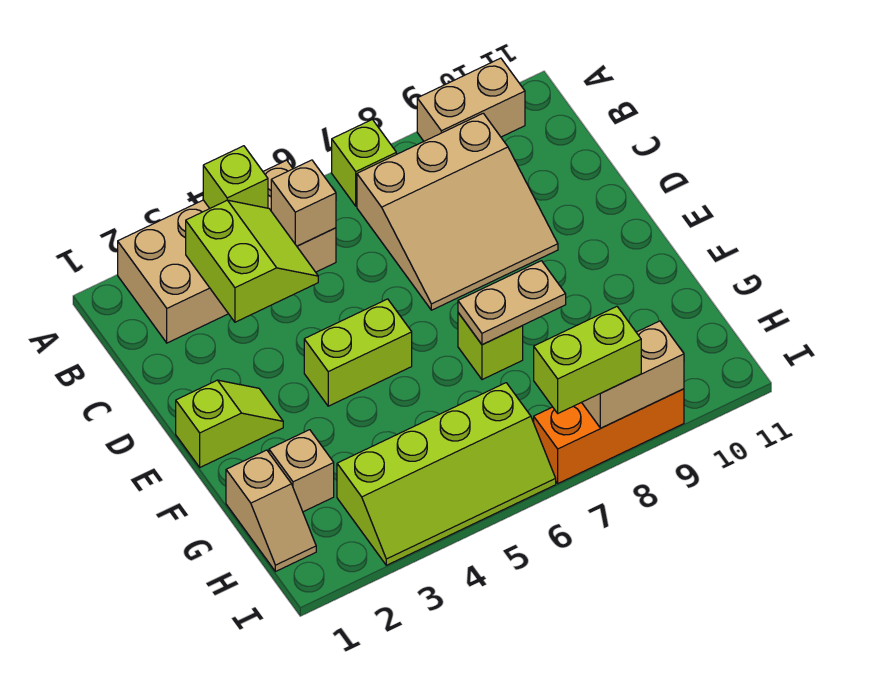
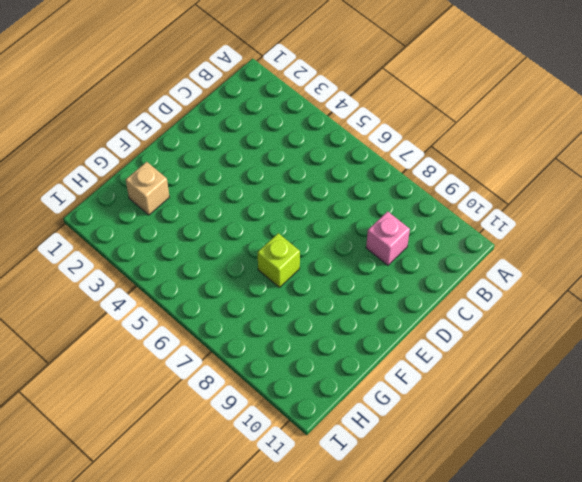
pink 1x1 brick [366,211,410,265] -> tan 3x3 slope [357,113,558,310]
none -> tan 2x4 brick [118,160,336,343]
none -> lime 1x1 brick [332,119,396,206]
none -> tan 1x2 brick [417,58,525,141]

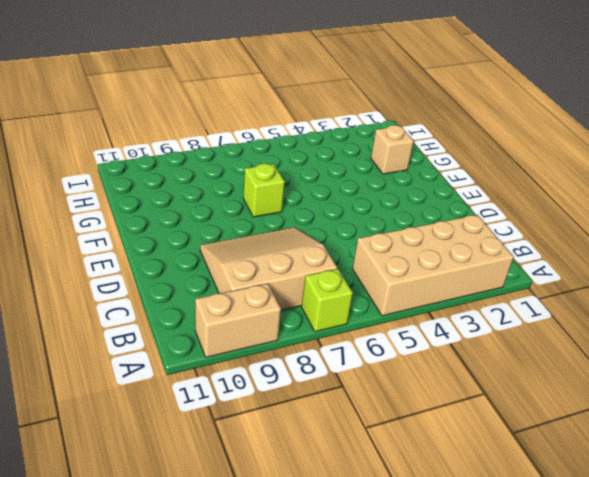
none -> lime 1x2 slope [176,380,283,467]
none -> lime 1x2 brick [304,299,412,406]
none -> tan 1x2 slope [226,450,316,572]

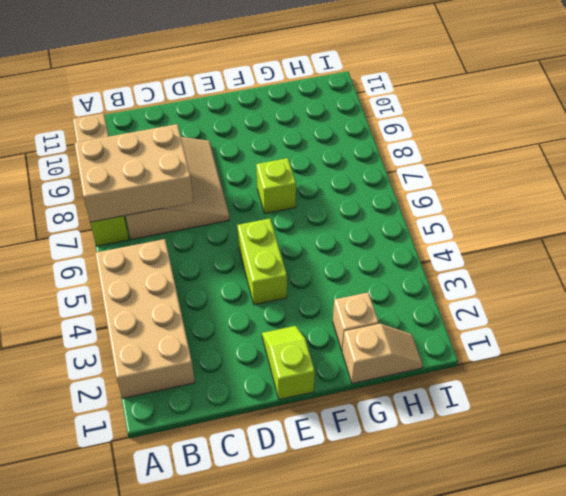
tan 2x3 brick [74,124,193,222] -> none
none -> lime 2x4 slope [337,383,556,565]
none -> orange 1x3 brick [534,389,684,483]
none -> lime 1x1 brick [203,146,268,208]

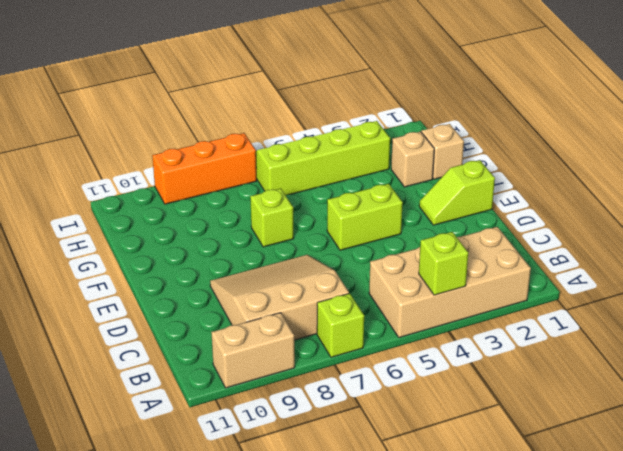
none -> lime 2x2 slope [186,200,318,322]
none -> tan 1x1 brick [271,160,336,246]
none -> tan 1x2 plate [458,261,566,345]

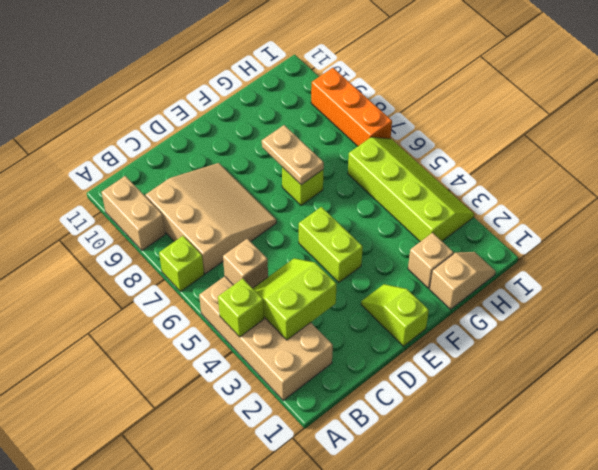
none -> tan 1x2 brick [582,321,684,428]
none -> lime 1x2 brick [534,307,641,413]

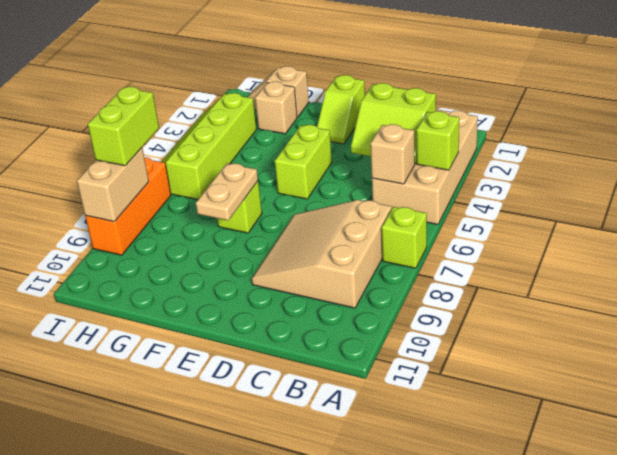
none -> tan 1x2 brick [417,58,525,141]

